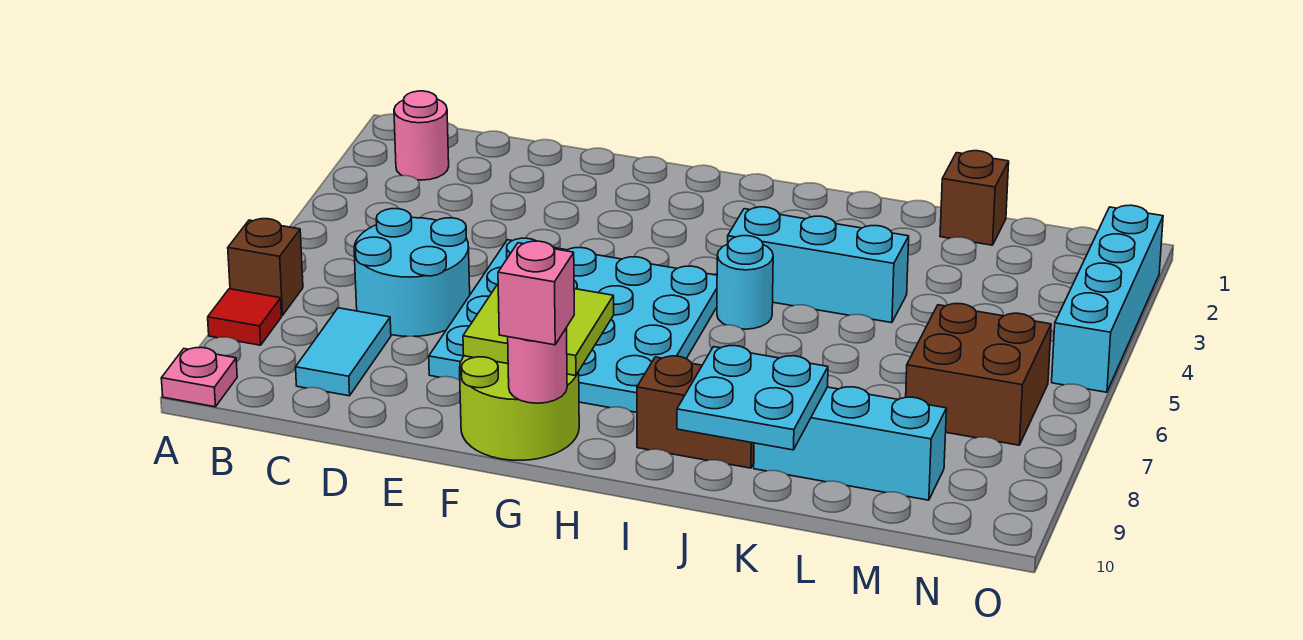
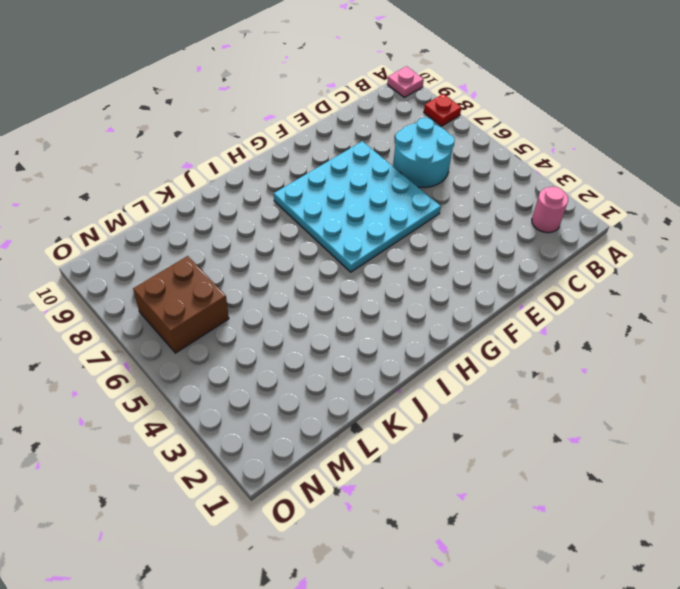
red 1x1 plate [424,94,461,126] -> red 1x1 tile [208,289,282,345]
none -> brown 1x1 brick [228,219,303,316]
none -> cyan 1x2 tile [296,308,391,396]
none -> lime 2x2 round brick [460,356,579,460]

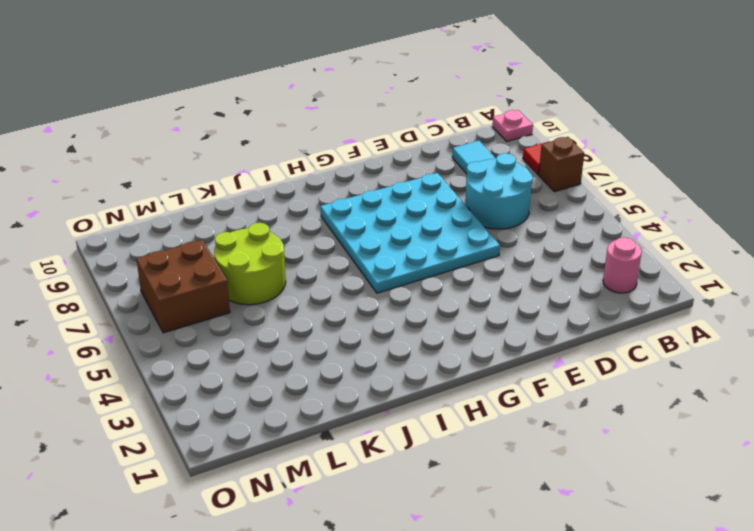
lime 2x2 round brick [214,223,286,305] -> lime 2x2 round brick moved to [460,356,579,460]
none -> cyan 1x3 brick [728,207,909,323]
none -> cyan 1x1 round brick [717,236,773,329]
none -> brown 1x2 brick [637,356,754,468]

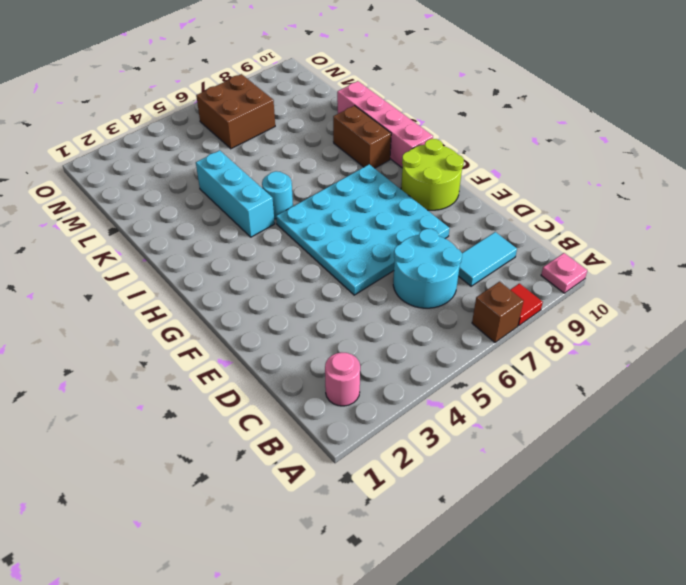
pink 1x4 brick [337,81,433,167] -> none
none -> cyan 1x3 brick [754,387,946,500]
none -> brown 1x1 brick [940,151,1009,245]
none -> cyan 1x4 brick [1052,205,1163,392]

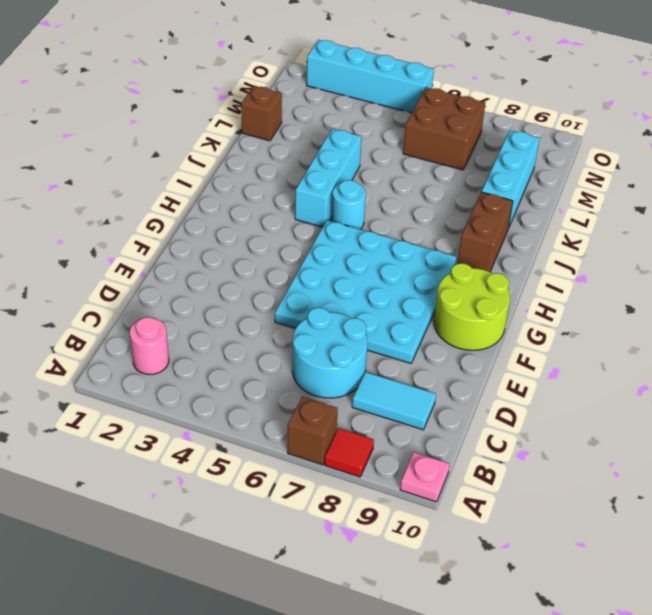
none -> lime 2x2 tile [463,284,614,376]
none -> pink 1x1 round brick [508,328,567,403]
none -> cyan 2x2 plate [677,346,828,450]

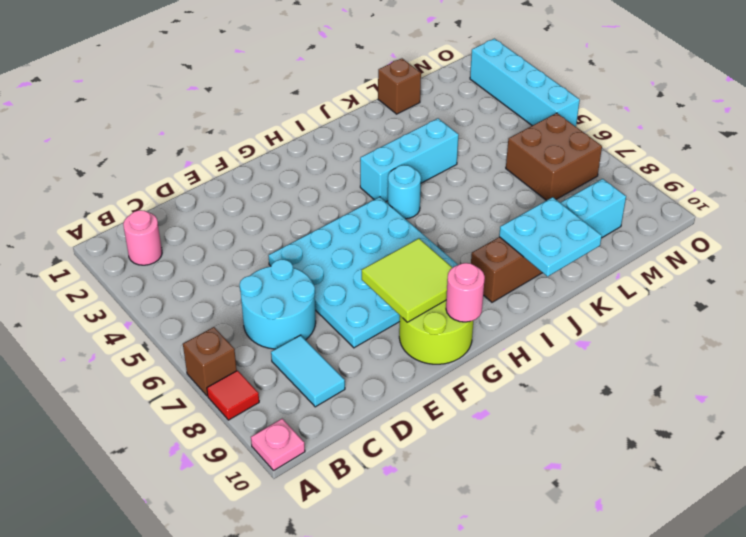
none -> pink 1x1 brick [498,241,574,345]

